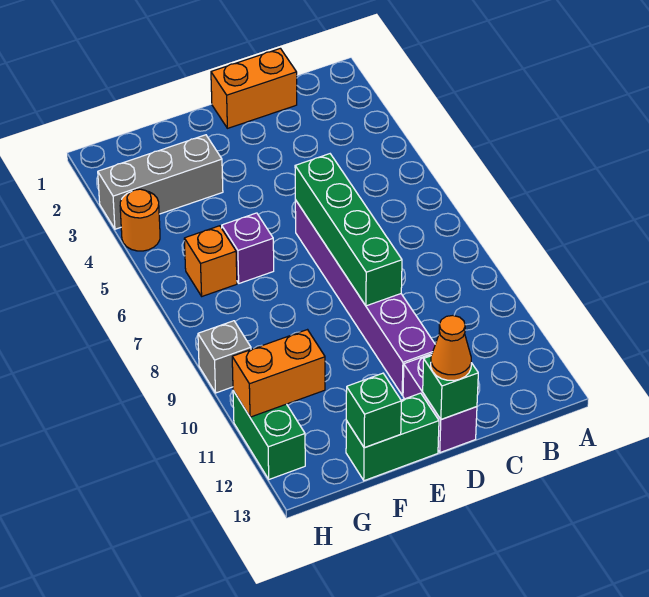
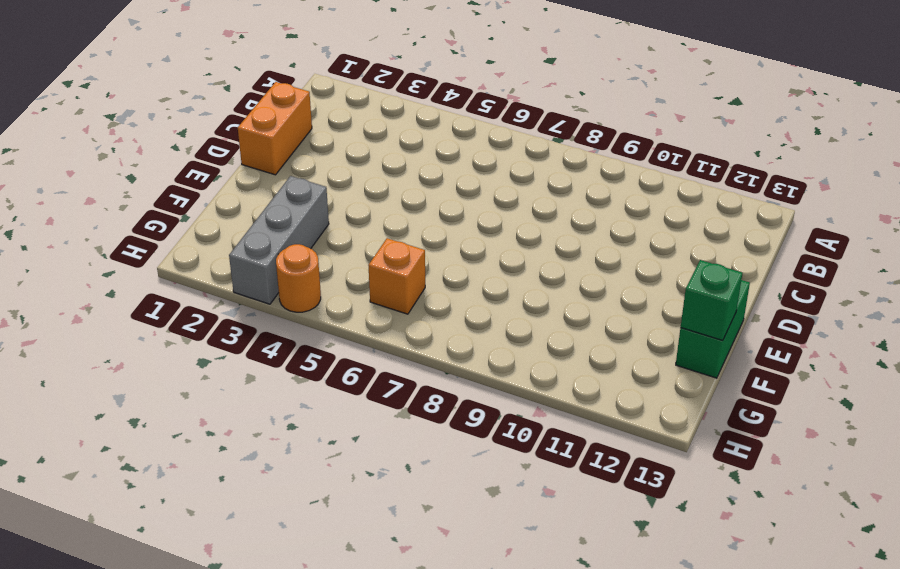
none -> purple 1x6 brick [295,200,435,395]
none -> purple 1x2 brick [403,354,477,453]
none -> purple 1x1 brick [221,213,274,283]

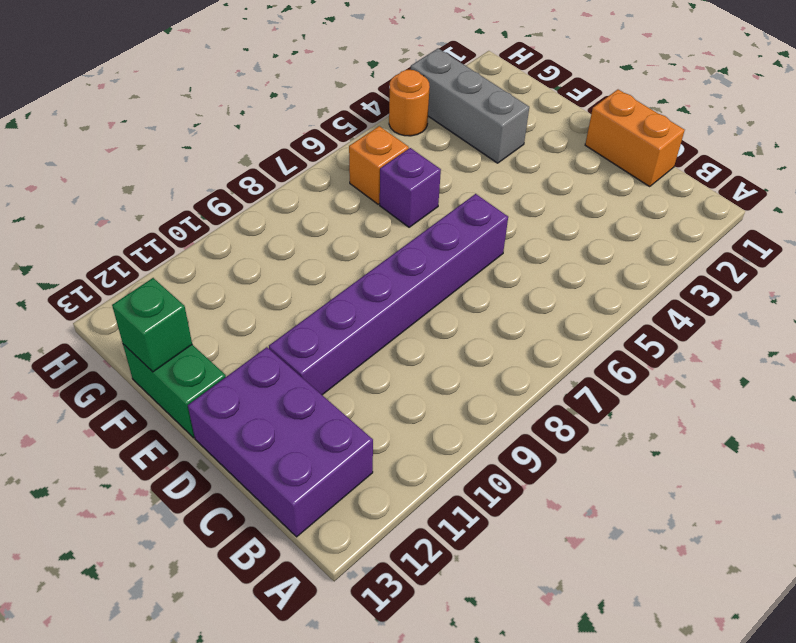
purple 2x3 brick [188,347,373,537] -> purple 1x2 brick [403,354,477,453]
none -> grey 1x1 brick [198,321,251,393]
none -> green 1x2 brick [233,391,305,479]
none -> green 1x4 brick [295,154,402,306]

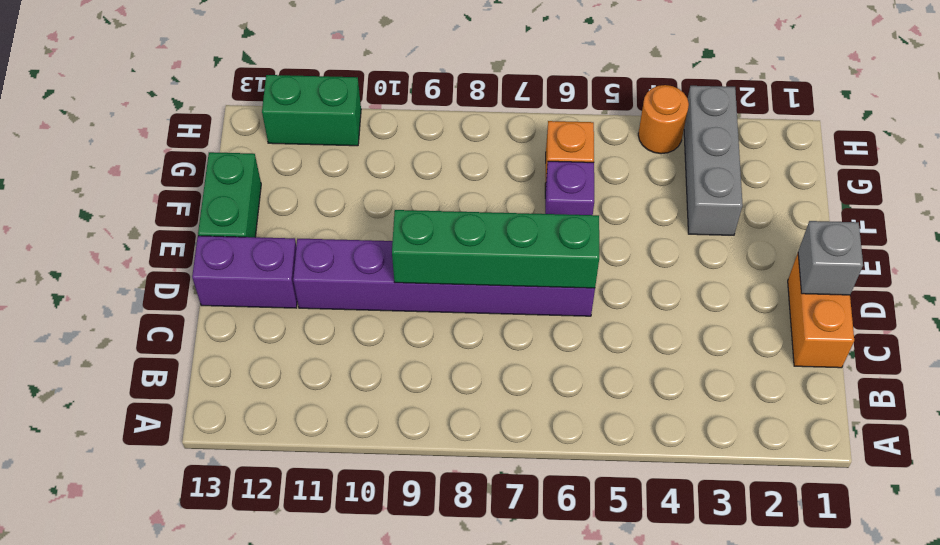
grey 1x1 brick [798,221,863,295] -> grey 1x1 brick moved to [198,321,251,393]
none -> green 1x1 brick [423,356,478,419]
none -> green 1x1 brick [346,373,401,448]
none -> orange 1x2 brick [232,330,325,417]

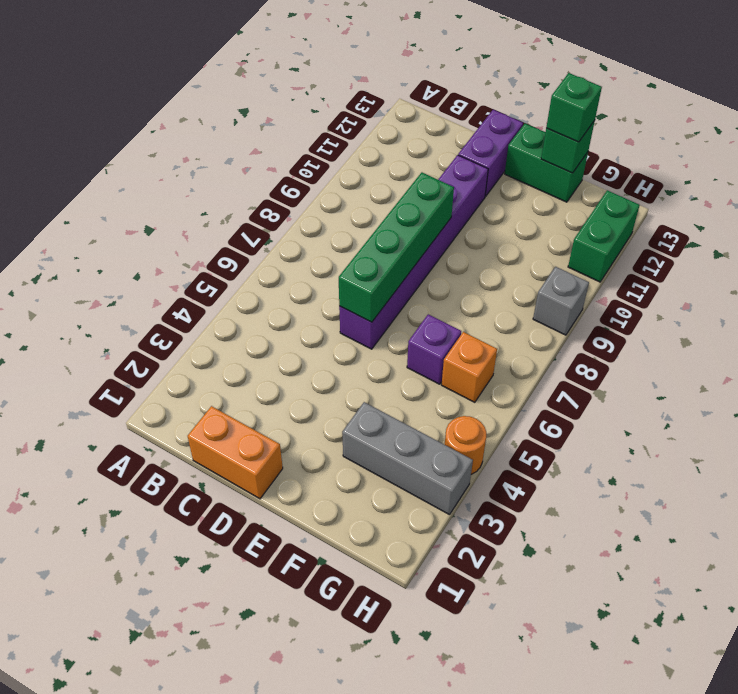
green 1x1 brick [546,73,602,142] -> green 1x1 brick moved to [423,356,478,419]
none -> orange 1x2 brick [232,330,325,417]
none -> orange 1x1 cone [431,316,471,381]

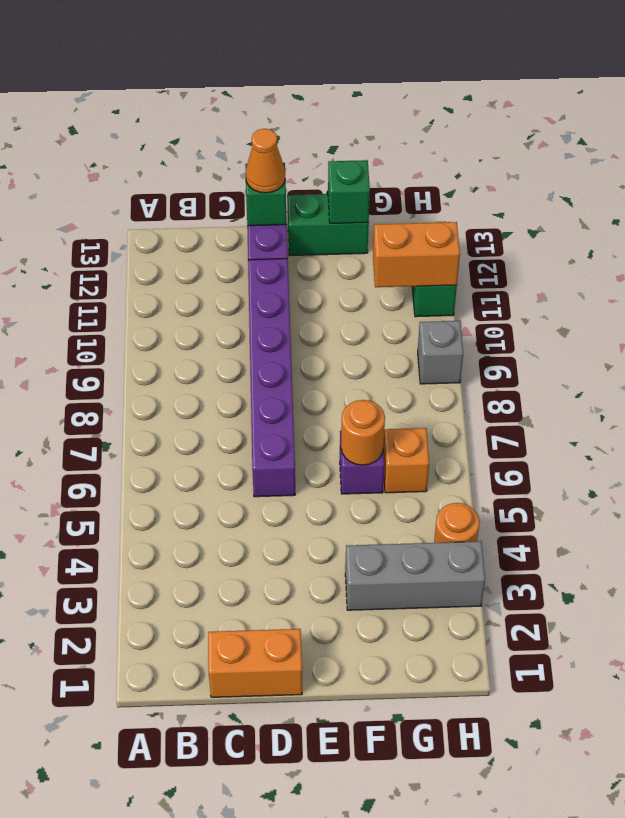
orange 1x1 round brick [341,400,385,465] -> none
none -> green 1x4 brick [295,154,402,306]

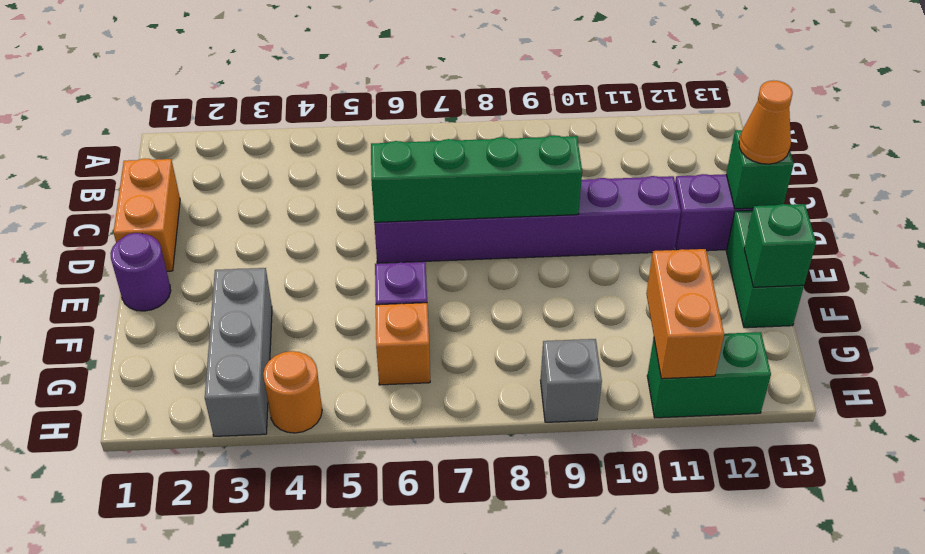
purple 1x1 round brick [110,233,171,311] -> none

